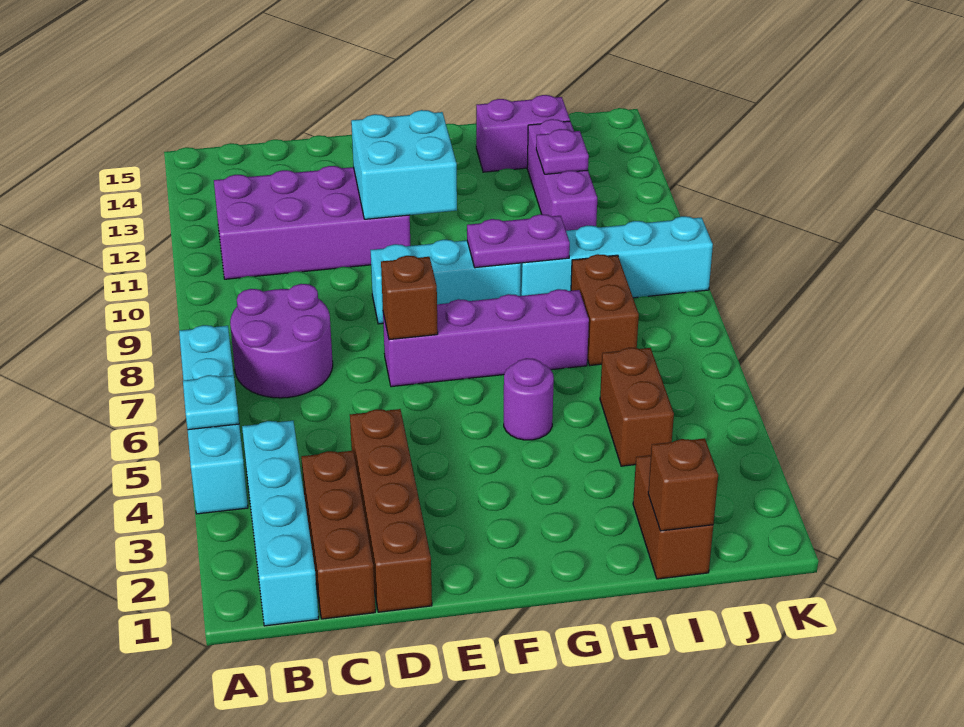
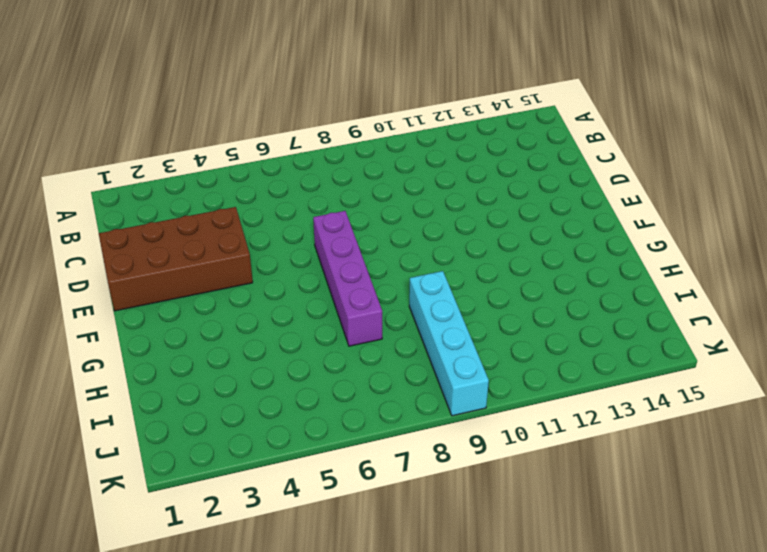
brown 2x4 brick [99,207,253,311] -> brown 1x4 brick [350,409,432,612]
none -> cyan 1x4 brick [179,325,248,514]
none -> cyan 1x4 brick [242,421,319,626]
none -> purple 2x2 round brick [230,284,333,398]

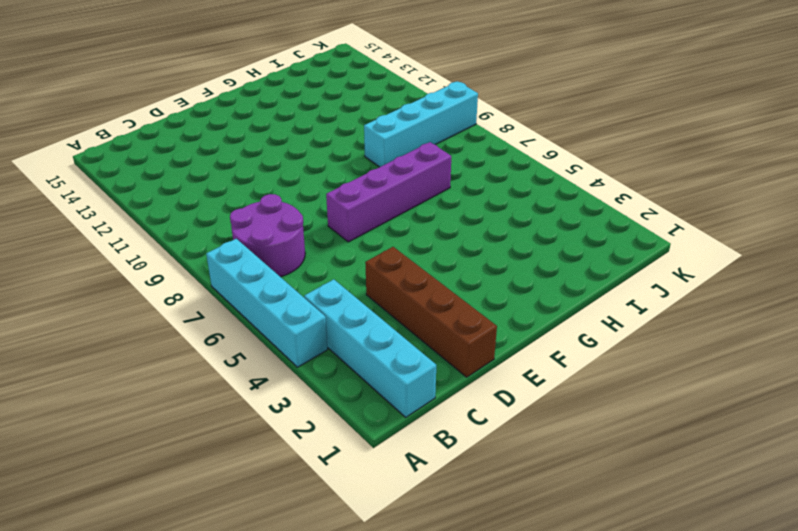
none -> purple 2x4 brick [214,166,410,279]
none -> brown 1x3 brick [301,451,375,619]
none -> cyan 1x3 brick [371,240,521,324]

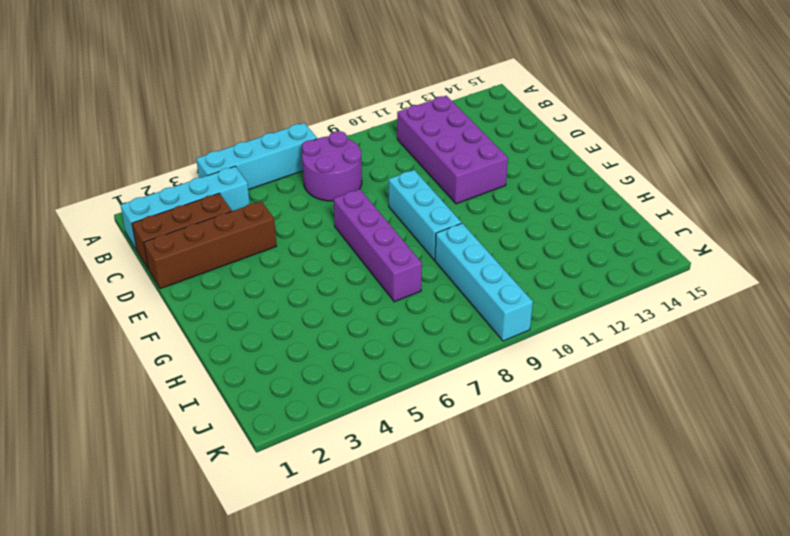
none -> purple 1x1 round brick [504,358,554,440]
none -> purple 1x2 brick [476,95,570,172]
none -> brown 1x2 brick [633,455,713,579]

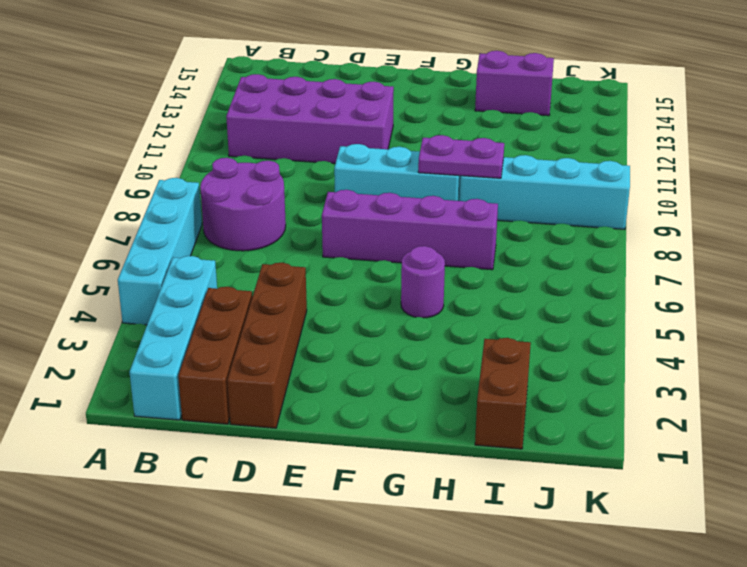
none -> brown 1x2 brick [600,348,674,466]
none -> brown 1x2 brick [571,254,639,365]
none -> purple 1x3 brick [527,119,597,231]

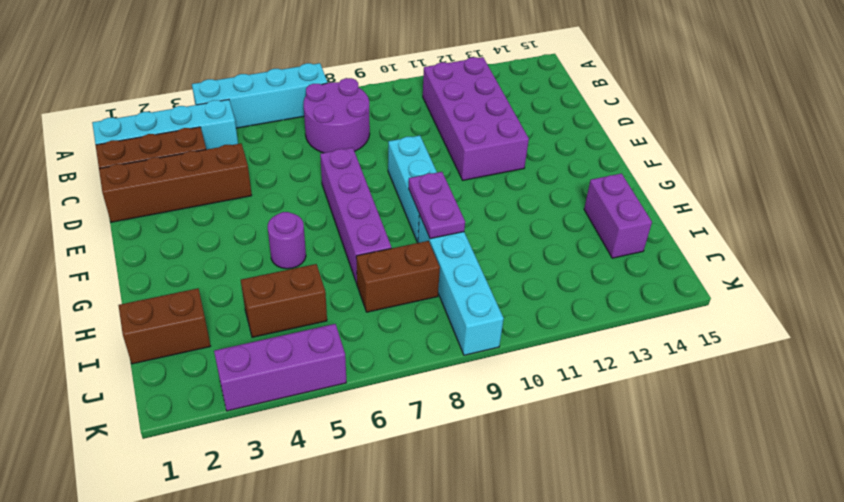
purple 1x3 brick [214,324,346,411] -> purple 1x3 brick moved to [527,119,597,231]
none -> cyan 1x1 plate [183,375,239,430]
none -> brown 1x1 brick [381,256,438,340]
none -> cyan 2x2 brick [351,110,457,219]

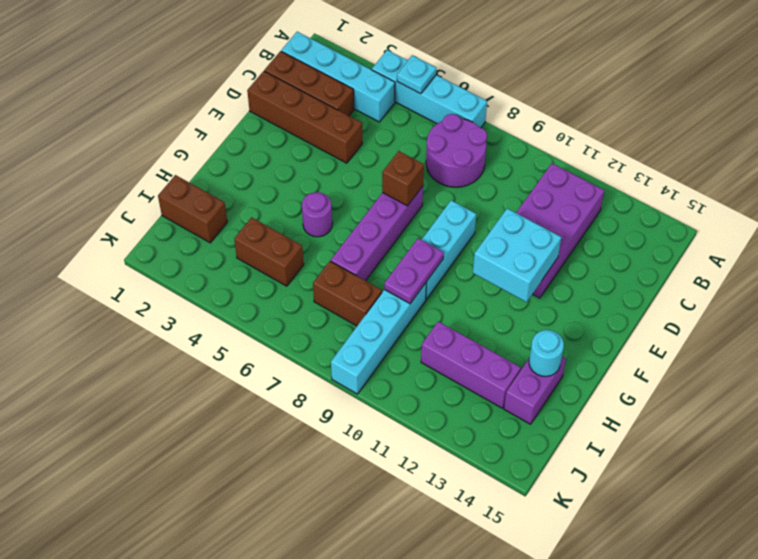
cyan 1x1 round brick [529,330,564,377] -> none
none -> brown 1x1 brick [648,438,718,531]
none -> purple 1x1 plate [536,129,589,174]

